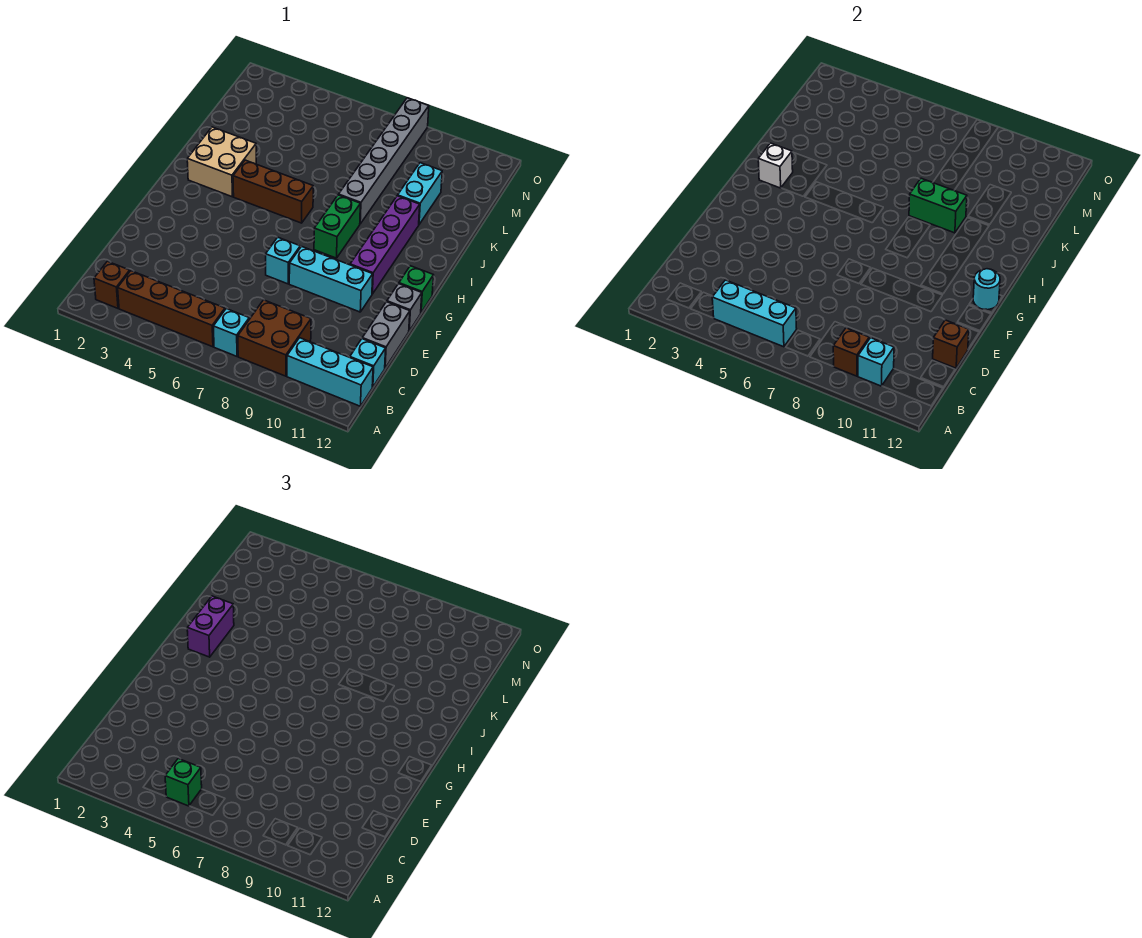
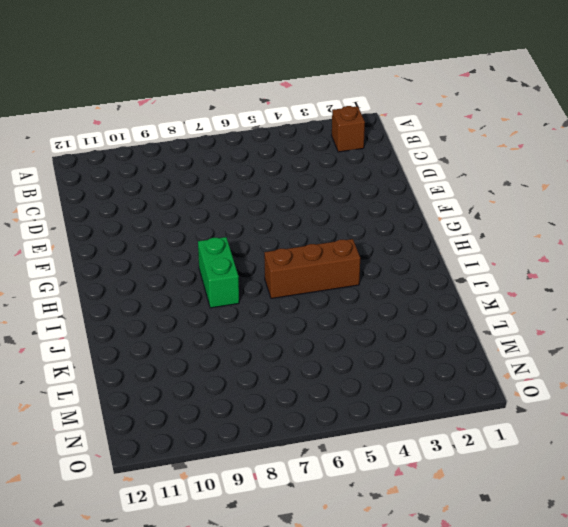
none -> brown 1x4 brick [118,271,225,347]
none -> cyan 1x1 brick [213,309,249,356]
none -> brown 2x2 brick [238,300,311,376]

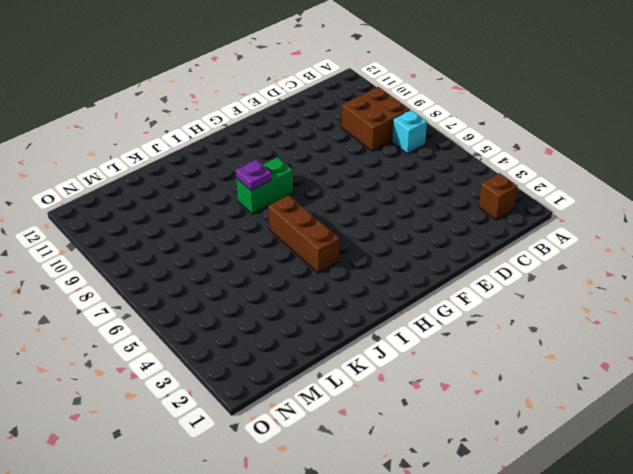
purple 1x1 plate [236,160,272,191] -> none
none -> brown 1x4 brick [118,271,225,347]
none -> cyan 1x3 brick [287,338,373,406]
none -> cyan 1x1 brick [350,339,386,387]

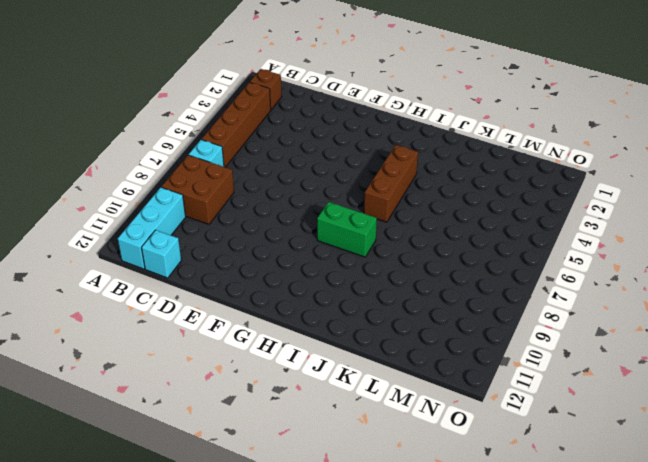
none -> grey 1x2 brick [362,302,410,368]
none -> cyan 1x1 brick [266,237,300,284]
none -> cyan 1x3 brick [289,246,373,312]

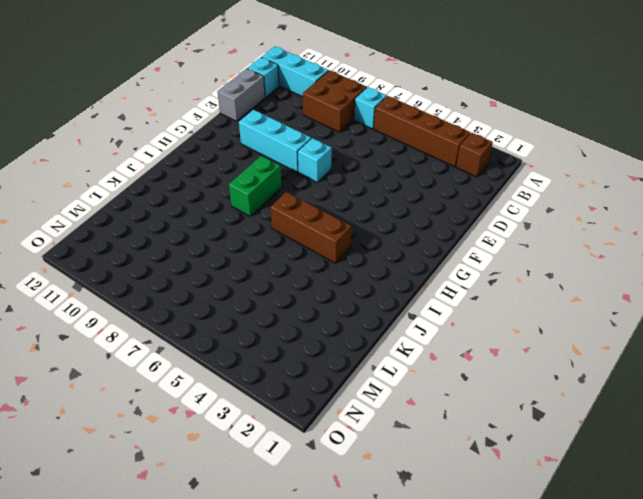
none -> grey 1x1 brick [387,284,422,331]
none -> purple 1x4 brick [350,196,420,294]
none -> green 1x1 brick [399,266,434,313]

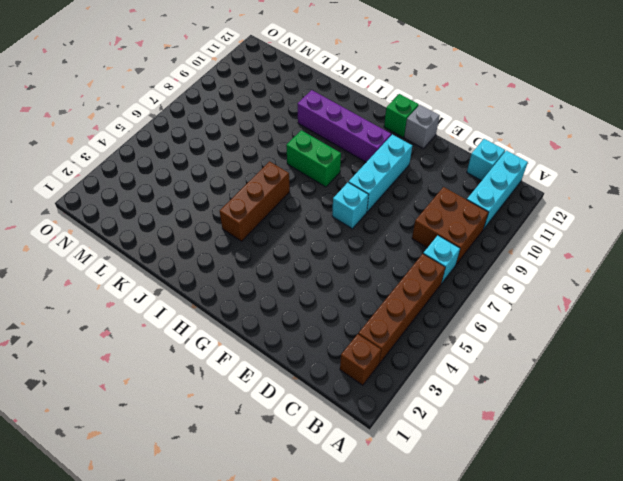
none -> grey 1x2 brick [362,302,410,368]
none -> tan 2x2 brick [187,127,256,197]
none -> grey 1x6 brick [339,98,429,224]

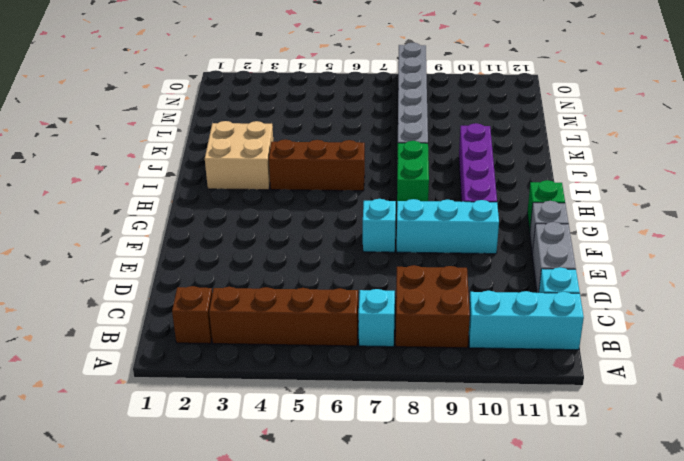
none -> cyan 1x2 brick [398,163,442,224]
none -> cyan 1x3 brick [712,280,797,347]
none -> brown 1x1 brick [833,328,869,376]

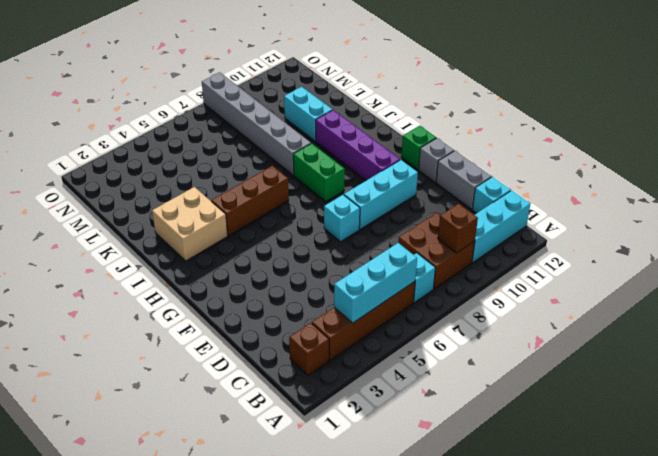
none -> cyan 1x1 brick [858,338,894,386]
none -> brown 1x1 brick [933,320,969,368]
none -> cyan 1x1 round brick [973,269,1000,310]

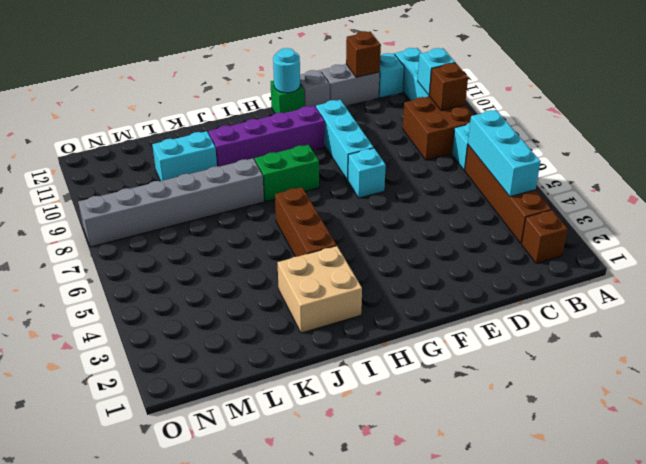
none -> white 1x1 brick [758,143,793,188]
none -> green 1x2 brick [909,178,967,233]
none -> green 1x1 brick [165,759,202,806]

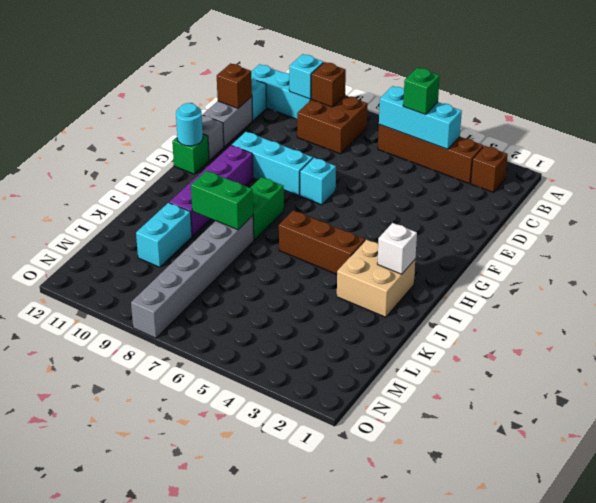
none -> cyan 1x1 brick [213,309,249,356]
none -> purple 1x2 brick [187,596,234,657]

